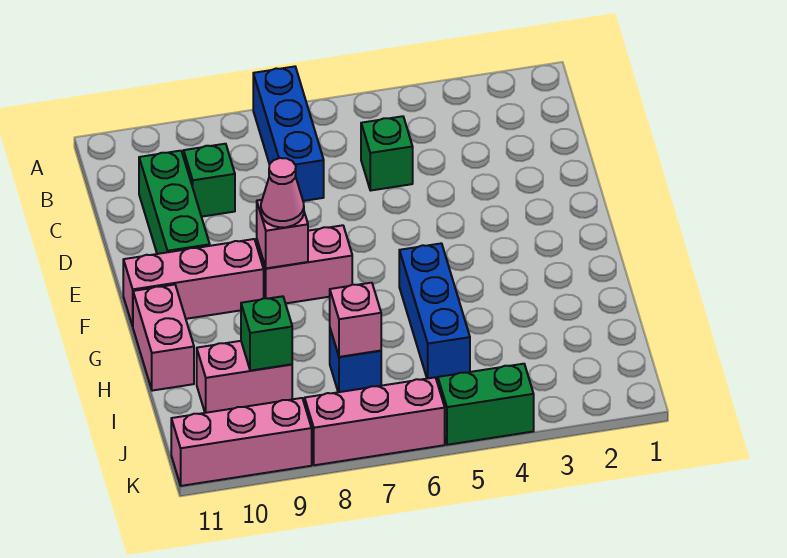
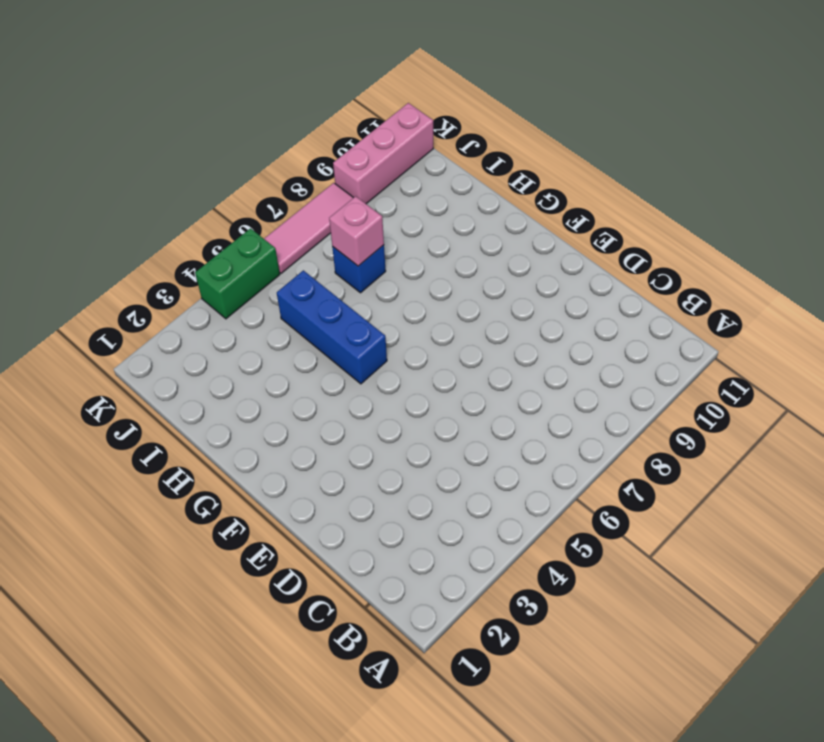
pink 1x3 tile [264,183,353,273] -> pink 1x3 brick [305,377,445,465]
none -> blue 1x3 brick [253,66,324,201]
none -> green 1x1 brick [361,116,413,191]
none -> green 1x1 brick [184,144,235,217]

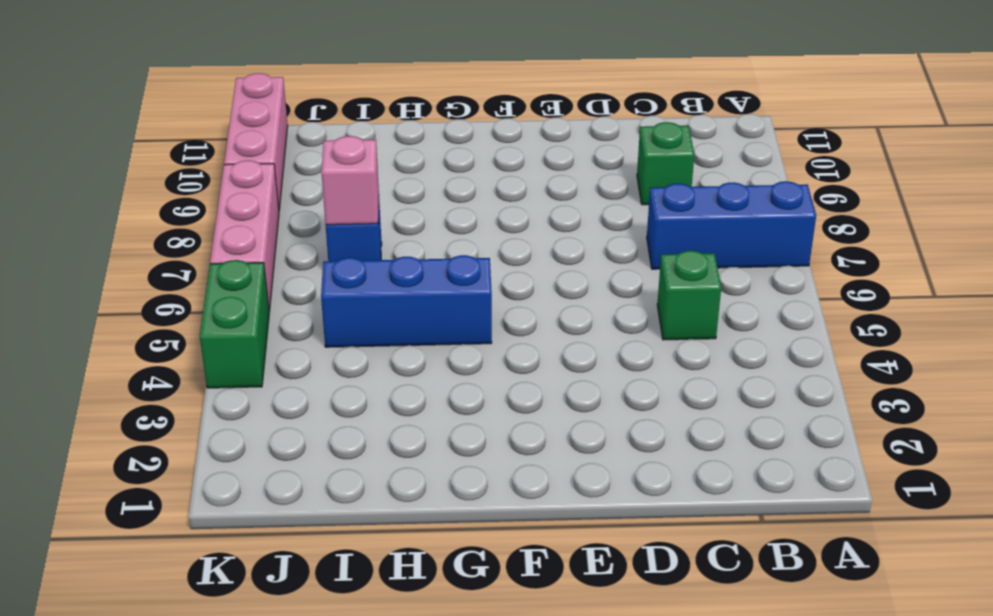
none -> green 1x3 brick [139,151,210,254]
none -> pink 1x2 brick [257,225,352,303]
none -> pink 1x3 brick [123,239,264,326]

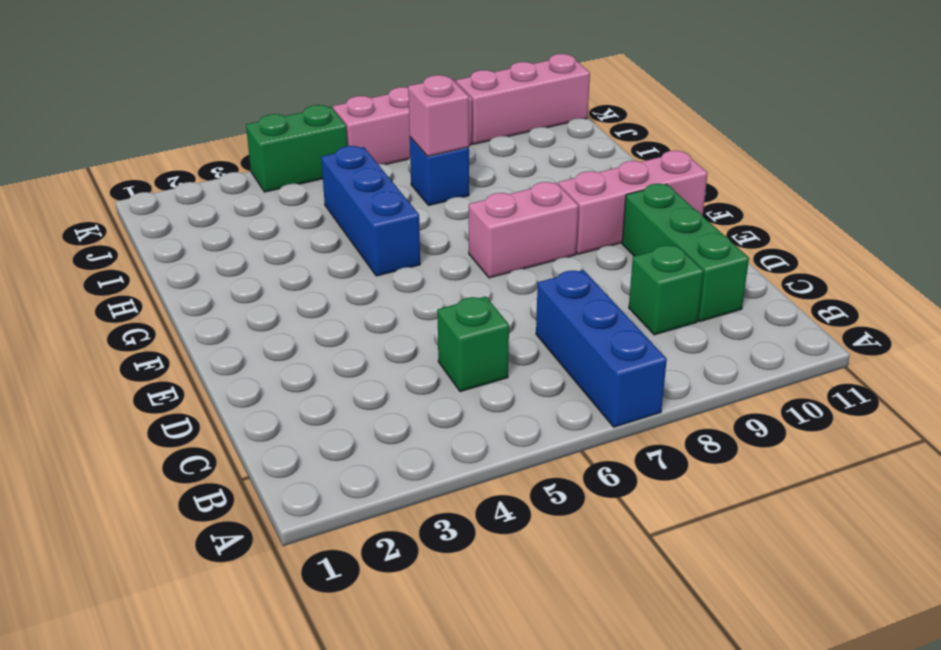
none -> pink 1x2 brick [133,285,194,391]
none -> pink 1x2 brick [197,341,292,413]
none -> pink 1x1 brick [257,200,308,268]

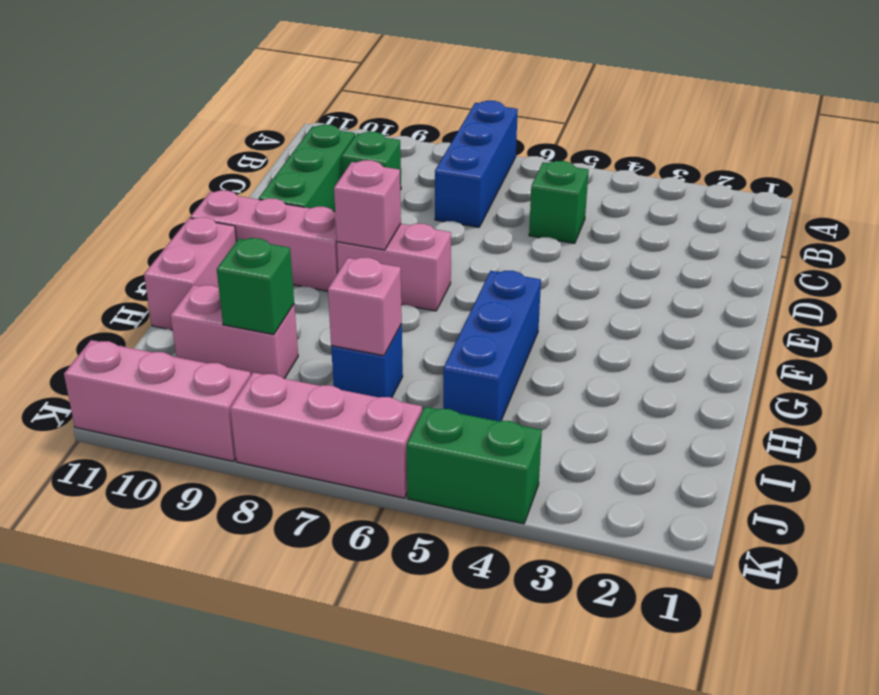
none -> pink 1x1 cone [261,158,304,227]

